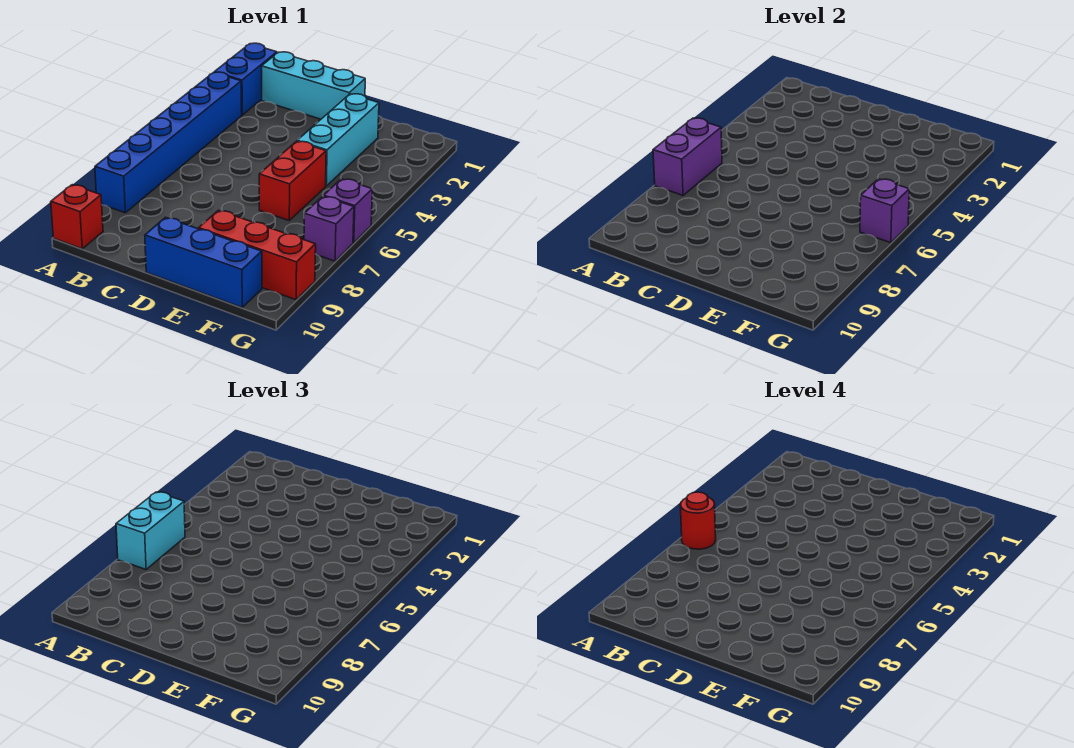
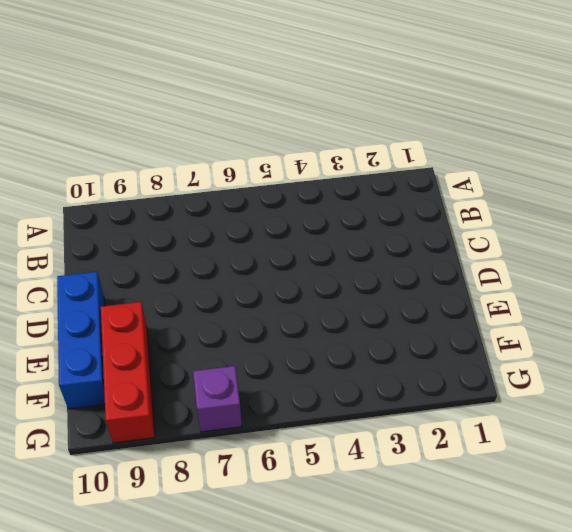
none -> blue 1x2 brick [214,43,277,115]
none -> blue 1x6 brick [95,72,242,213]
none -> red 1x1 brick [51,185,103,249]

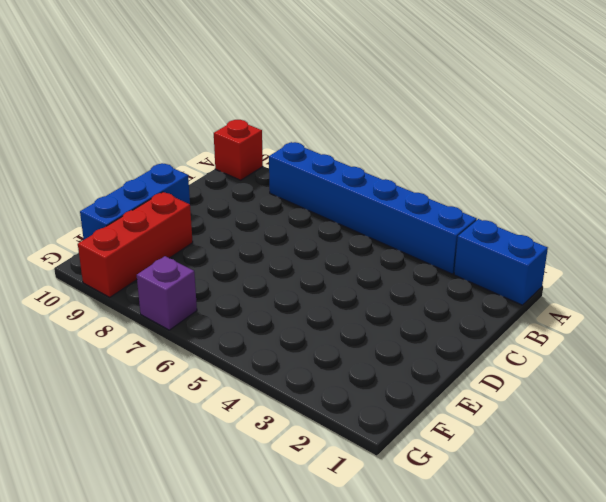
none -> cyan 1x3 brick [262,52,365,119]
none -> cyan 1x3 brick [297,94,379,186]
none -> red 1x2 brick [259,141,326,220]

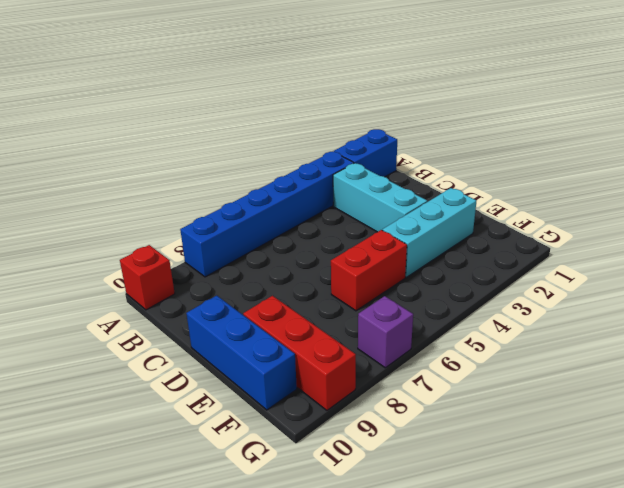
cyan 1x3 brick [333,163,427,232] -> cyan 1x3 brick moved to [262,52,365,119]
none -> purple 1x1 brick [324,179,372,243]
none -> purple 1x2 brick [653,118,722,195]
none -> purple 1x1 brick [860,179,909,243]

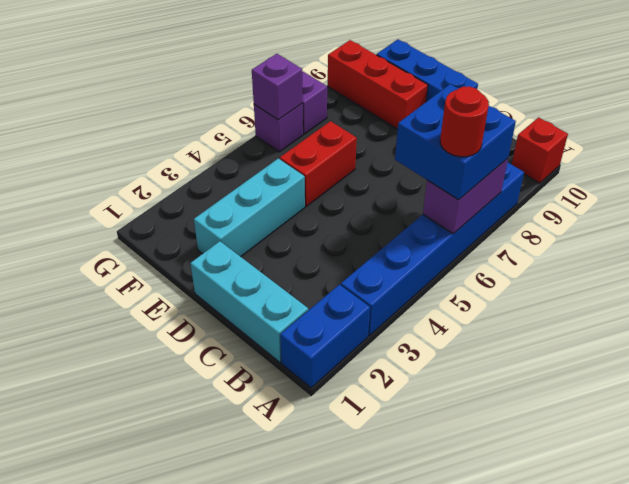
blue 2x2 brick [395,84,516,200] -> cyan 1x2 brick [116,492,185,569]

